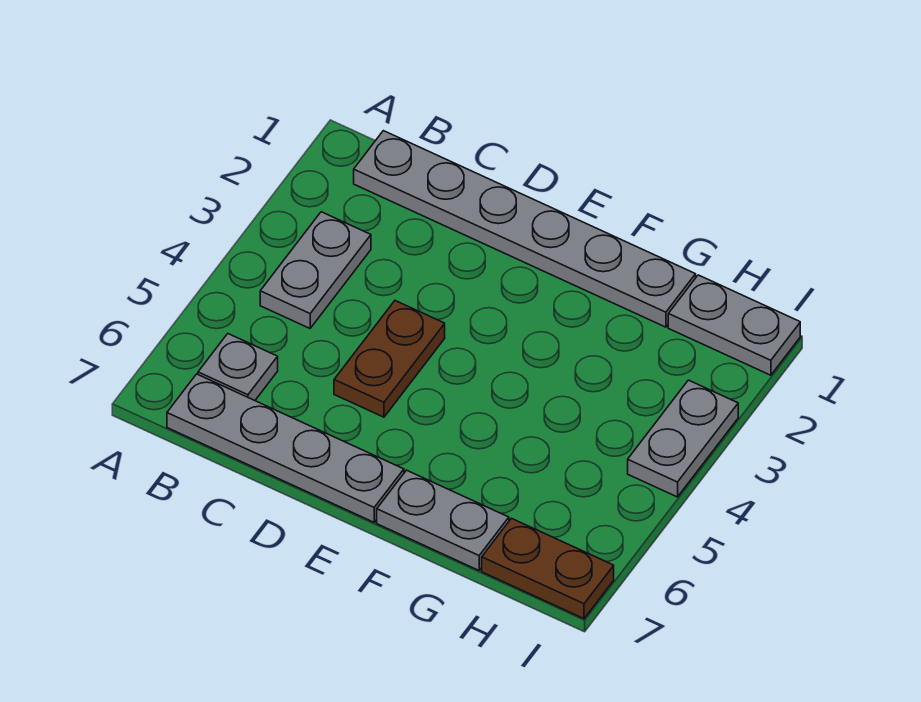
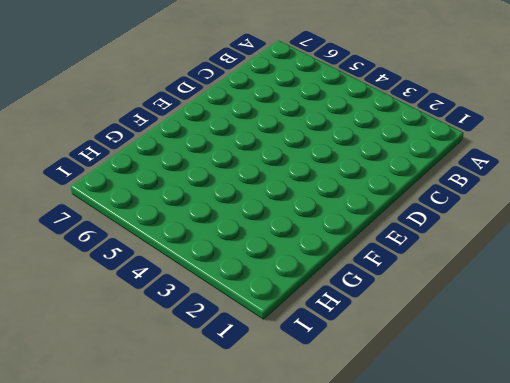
none -> grey 1x6 plate [354,131,696,327]
none -> grey 1x2 plate [260,212,371,328]

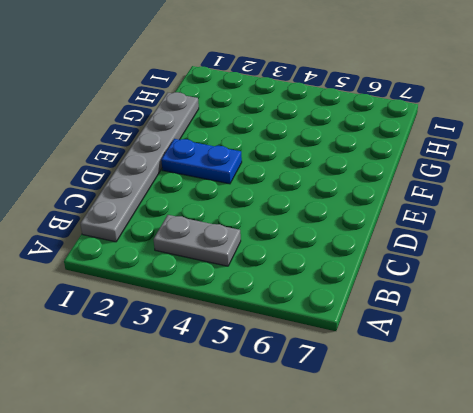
blue 1x2 plate [161,139,242,184] -> none
none -> grey 1x1 plate [198,334,278,400]
none -> grey 1x4 plate [167,374,404,522]

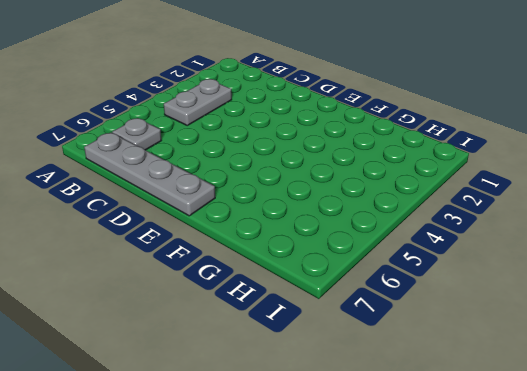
none -> grey 1x6 plate [354,131,696,327]
none -> brown 1x2 plate [334,301,445,417]

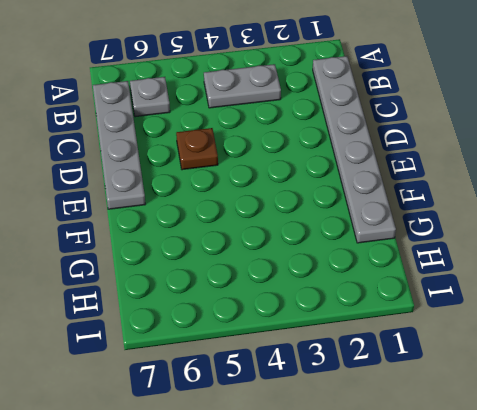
brown 1x1 plate [176,128,218,170] -> brown 1x2 plate [334,301,445,417]
none -> grey 1x2 plate [377,470,509,570]
none -> grey 1x2 plate [668,275,800,375]

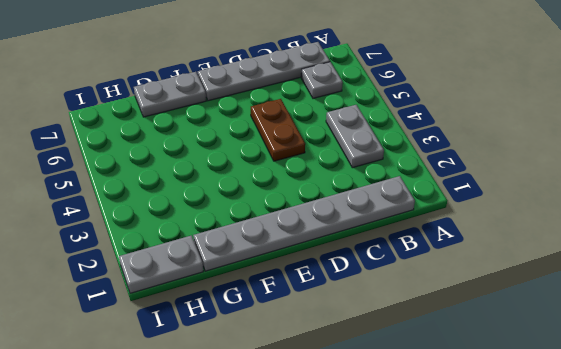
none -> brown 1x2 plate [482,518,614,619]
none -> grey 1x2 plate [628,380,738,497]

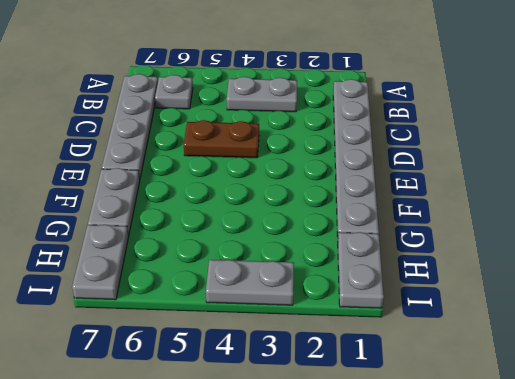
grey 1x2 plate [72,225,129,300] -> brown 1x2 plate [482,518,614,619]

